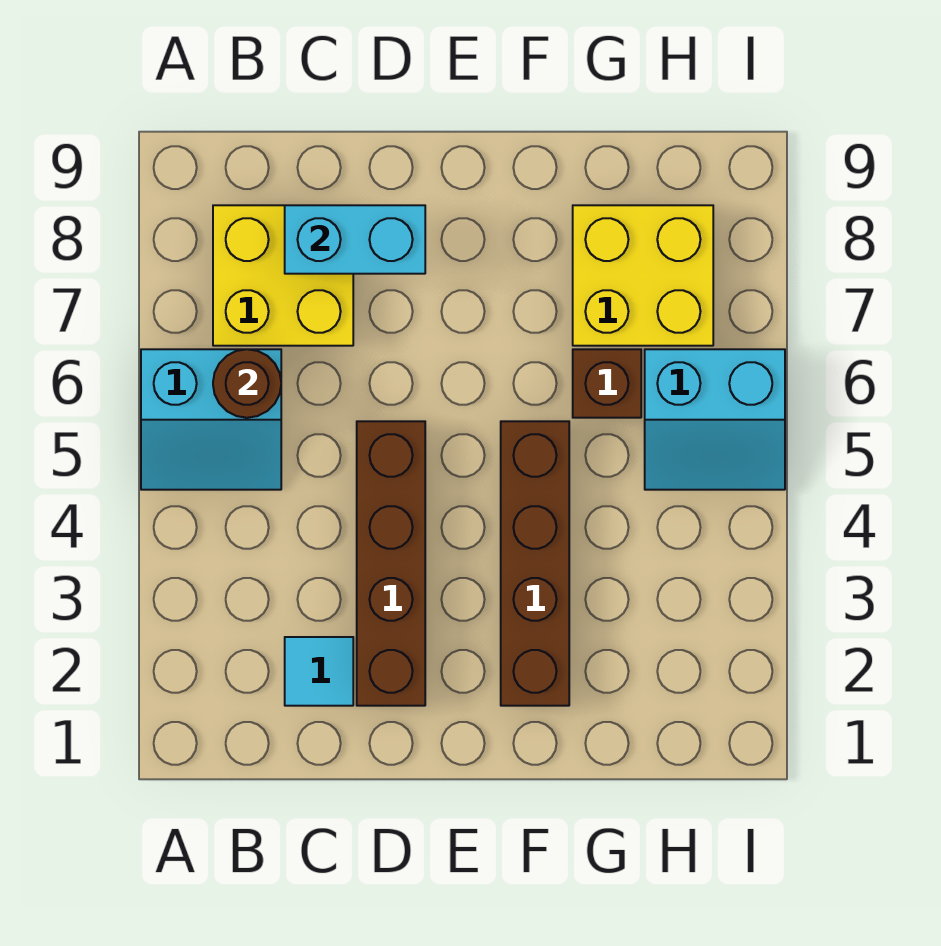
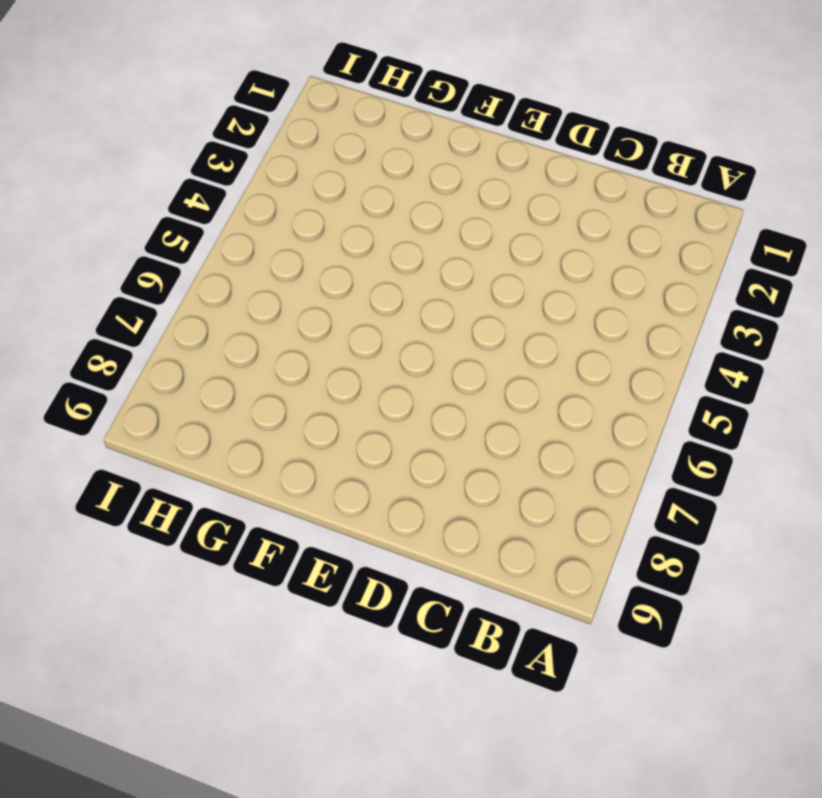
none -> cyan 2x2 slope [141,349,281,490]
none -> yellow 2x2 brick [213,205,353,346]

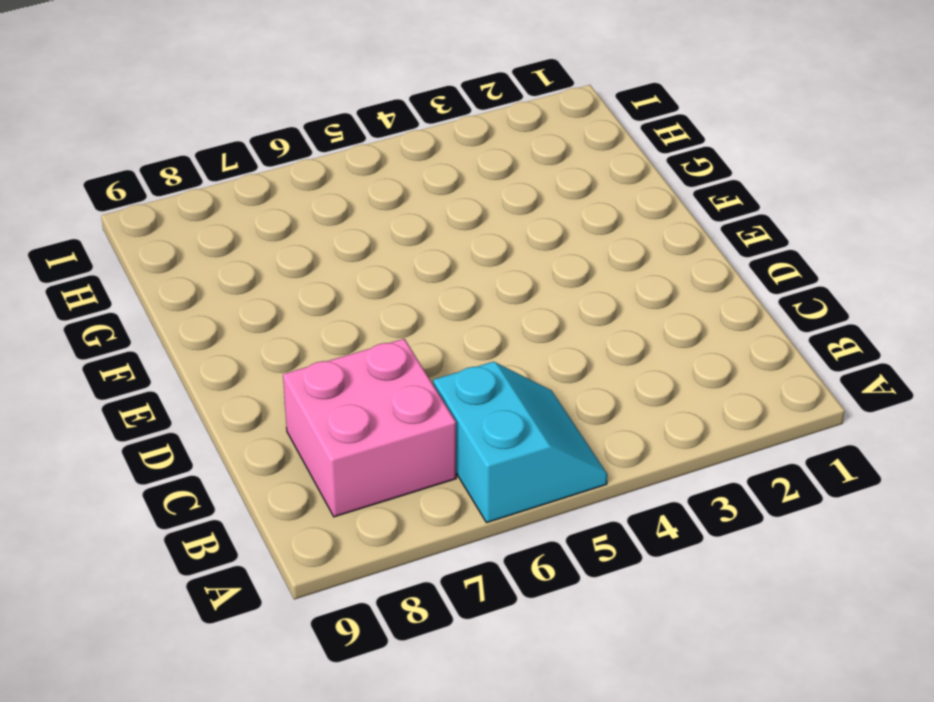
pink 2x2 brick [283,339,456,517] -> yellow 2x2 brick [213,205,353,346]
none -> cyan 1x1 tile [285,637,353,706]
none -> brown 1x4 brick [357,421,425,706]

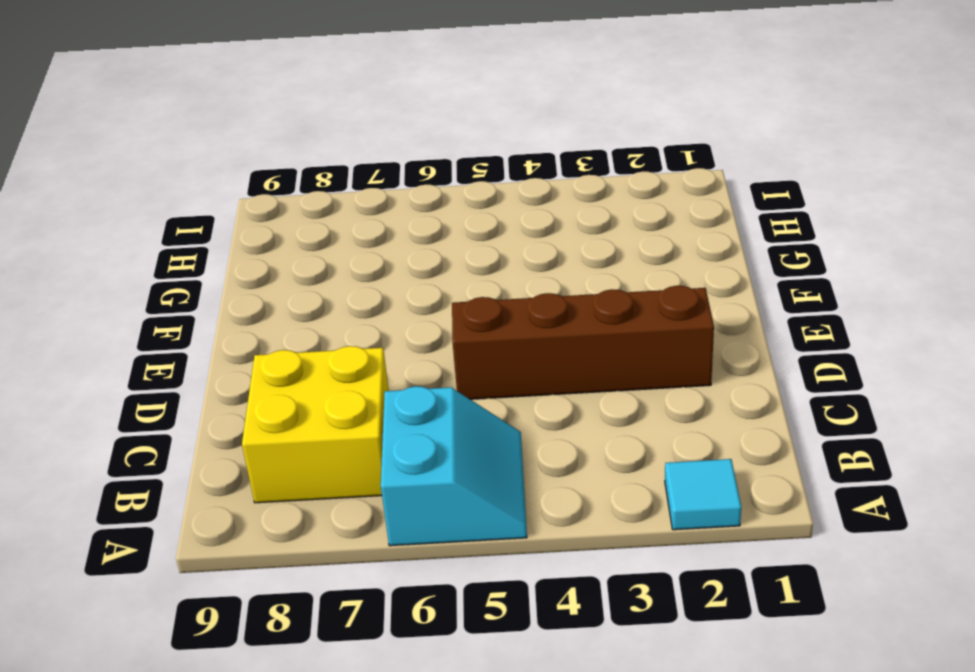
cyan 1x1 tile [665,459,741,530] -> cyan 1x1 tile moved to [285,637,353,706]
none -> brown 1x4 brick [501,421,569,706]
none -> brown 1x1 brick [573,349,641,418]

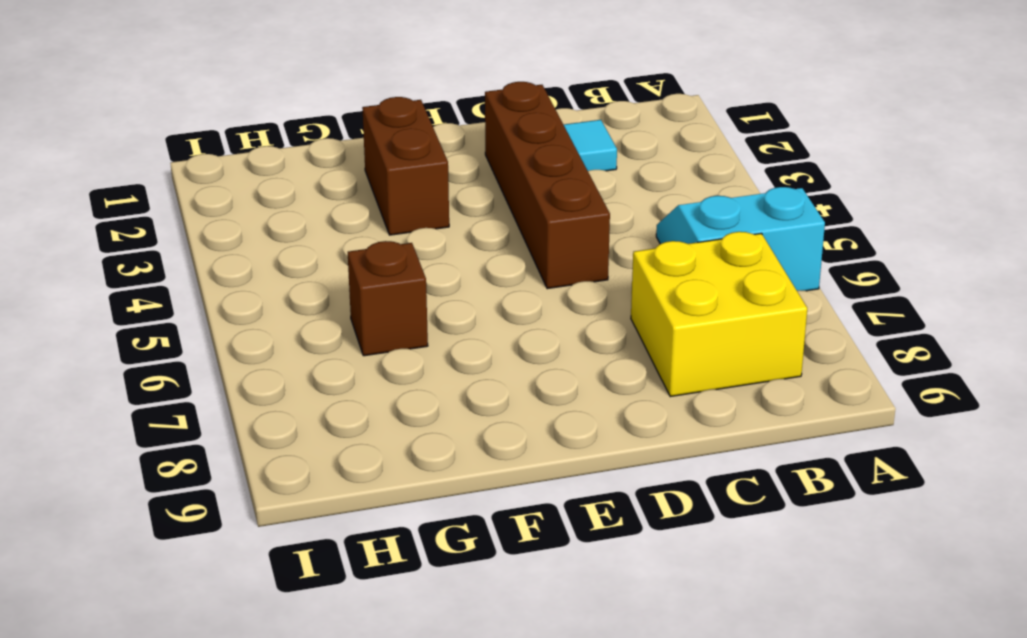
brown 1x2 brick [362,97,449,235] -> brown 1x4 brick [501,421,569,706]
none -> yellow 2x2 brick [573,205,713,346]
none -> cyan 2x2 slope [645,349,785,490]

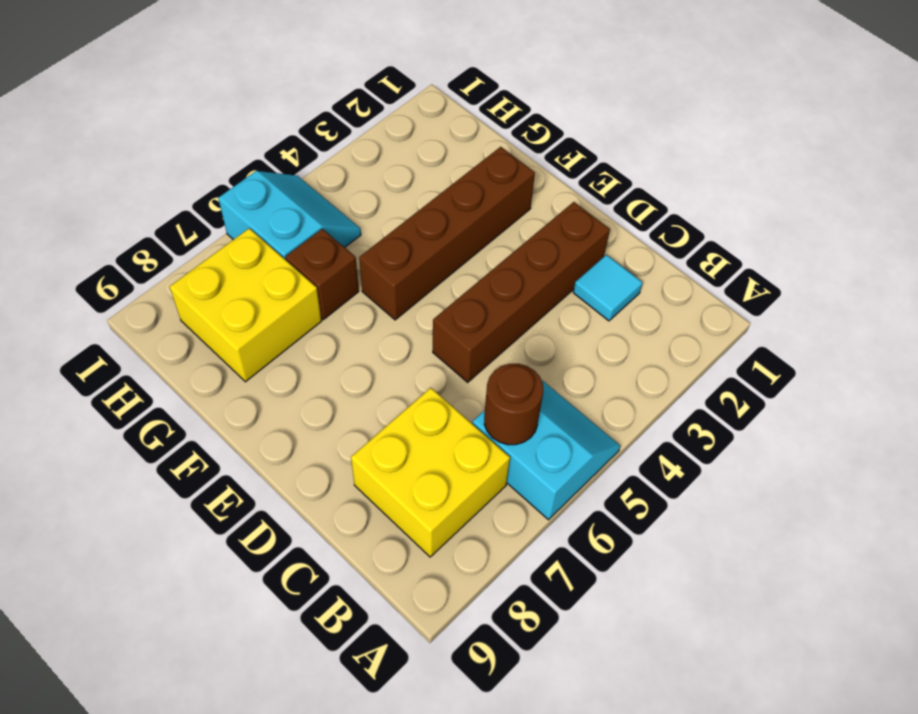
none -> cyan 1x2 brick [285,205,425,274]

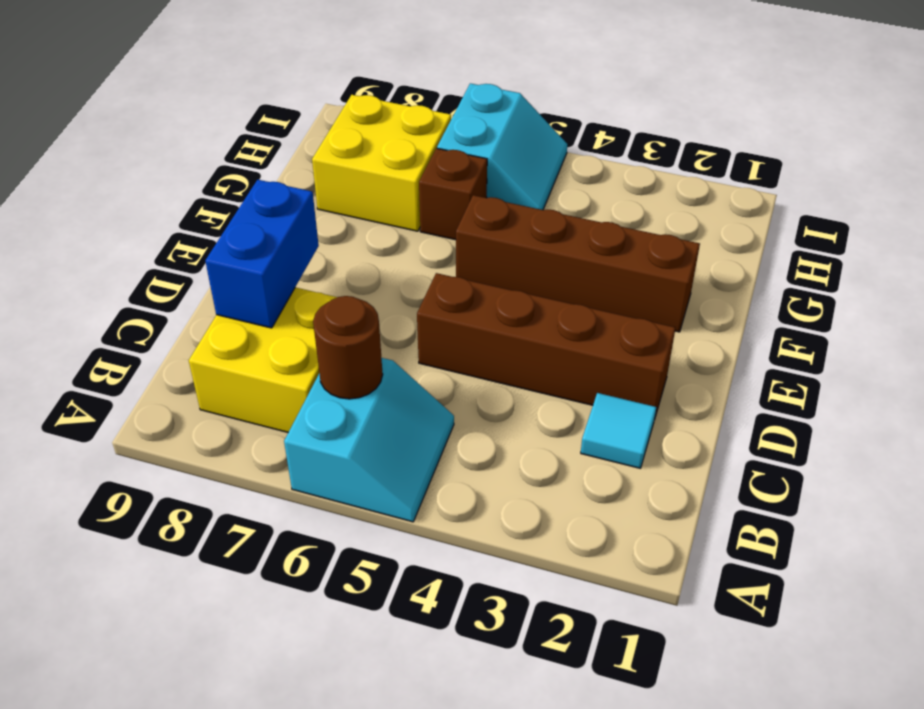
blue 1x2 brick [205,180,319,328] -> cyan 1x2 brick [285,205,425,274]

